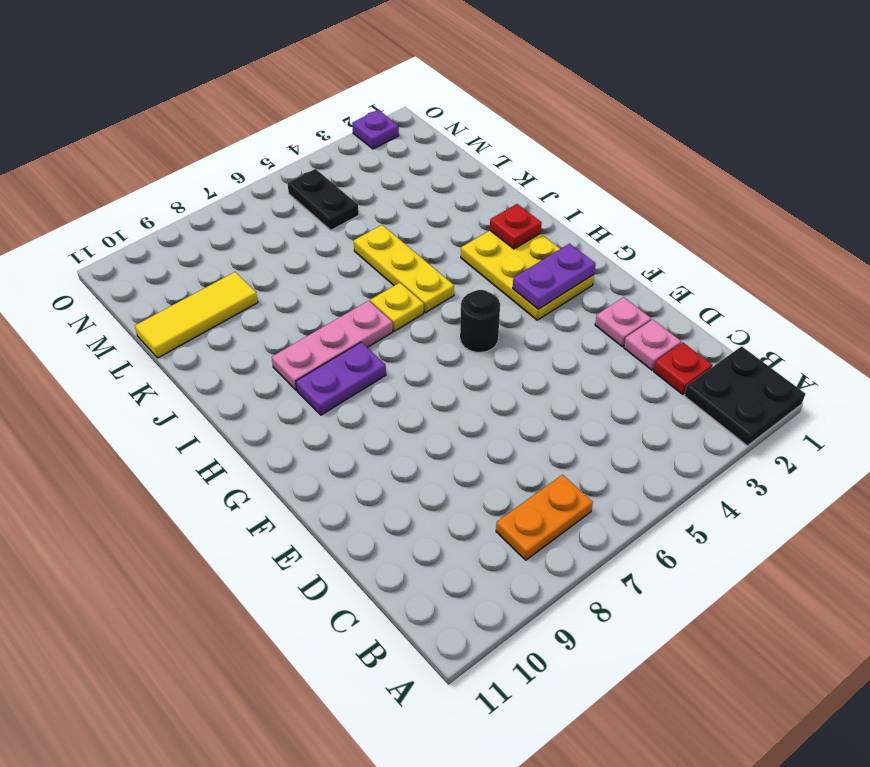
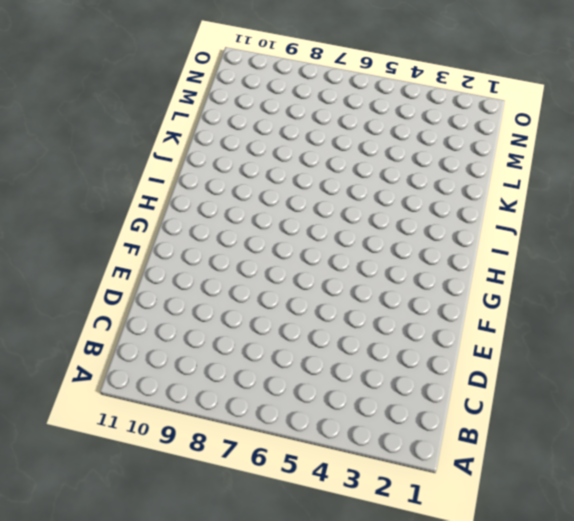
none -> black 2x2 plate [684,346,805,446]
none -> orange 1x2 plate [496,475,593,560]
none -> red 1x1 plate [654,342,712,395]

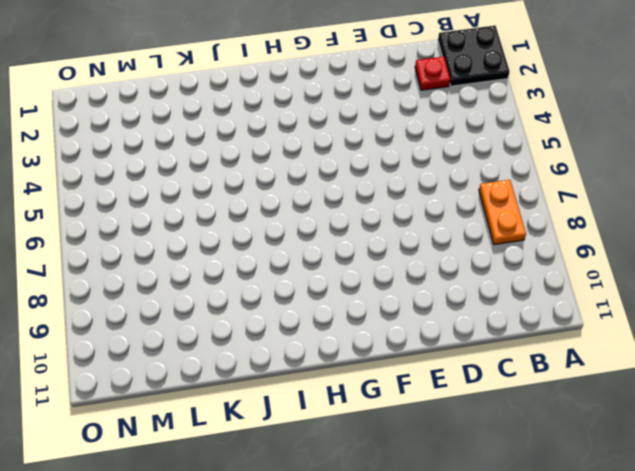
none -> pink 1x1 plate [624,319,681,370]
none -> pink 1x1 plate [595,297,651,347]
none -> yellow 2x3 plate [461,231,594,320]

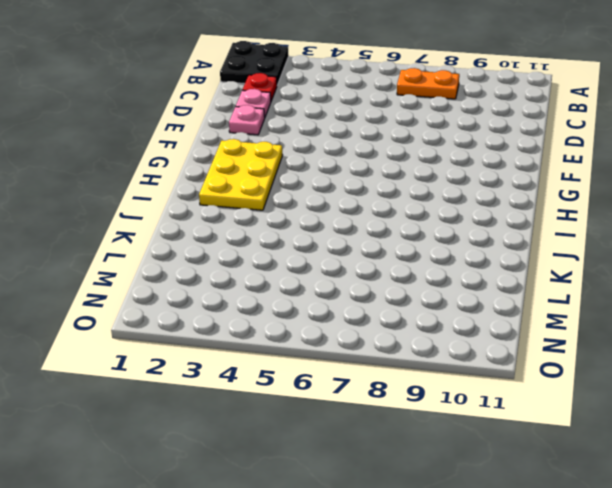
none -> black 1x1 round brick [460,290,500,353]
none -> purple 1x2 plate [296,342,386,415]
none -> yellow 1x3 plate [354,225,454,313]

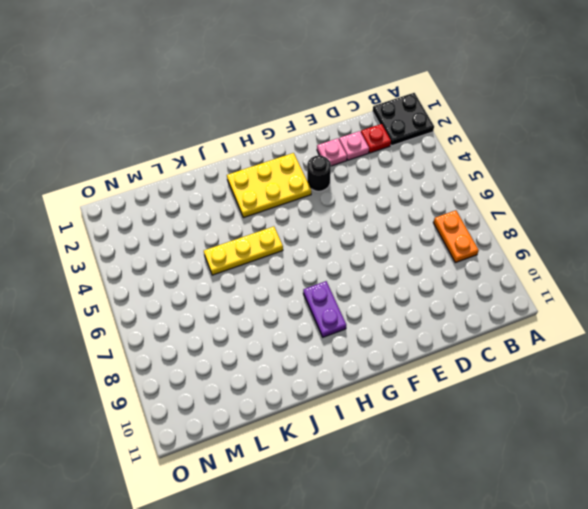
black 1x1 round brick [307,156,331,191] -> black 1x1 round brick moved to [460,290,500,353]
none -> yellow 1x1 plate [370,283,424,331]
none -> pink 1x3 plate [272,301,393,390]
none -> yellow 1x3 tile [135,272,258,358]

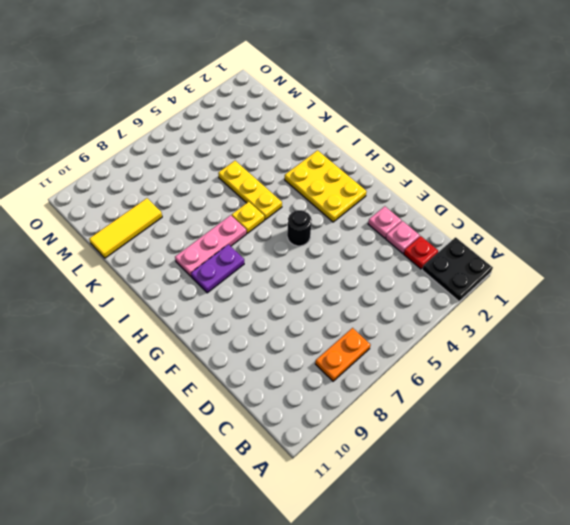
none -> black 1x2 plate [287,169,359,230]
none -> purple 1x1 plate [352,110,399,149]
none -> purple 1x2 plate [513,244,596,309]

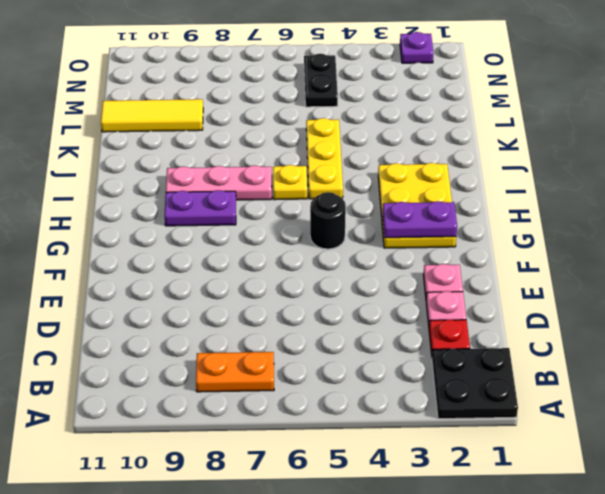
none -> red 1x1 plate [490,204,542,249]

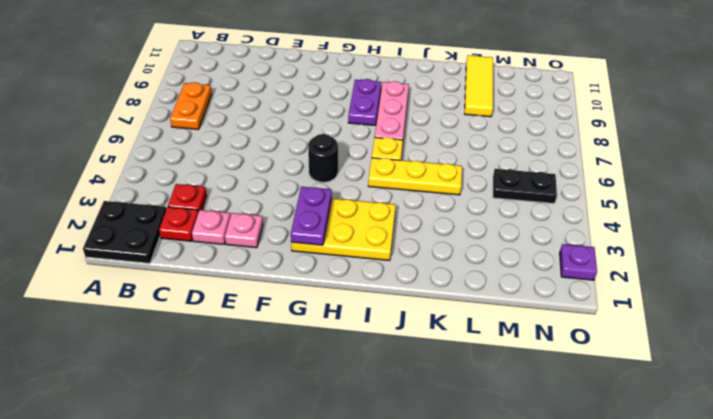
red 1x1 plate [168,184,207,212] -> red 1x1 plate moved to [490,204,542,249]

